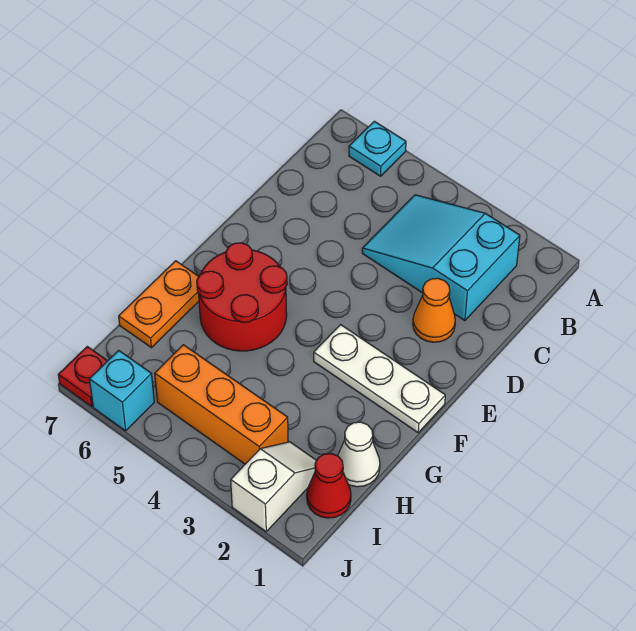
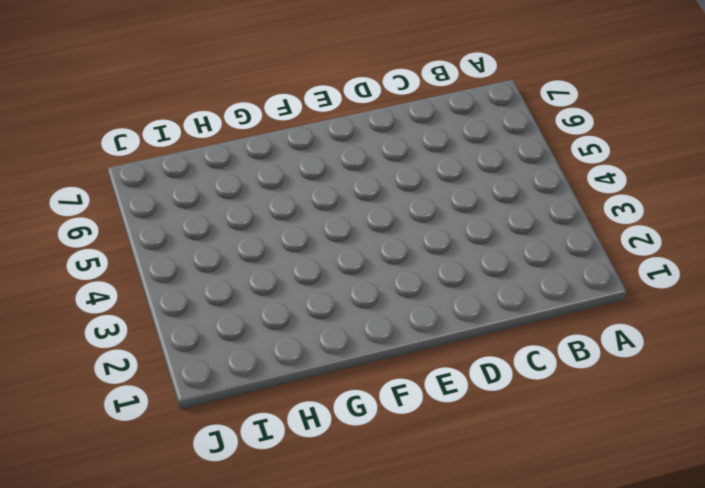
none -> cyan 1x1 plate [349,121,406,176]
none -> cyan 2x3 slope [362,195,520,321]
none -> orange 1x1 cone [413,278,455,342]

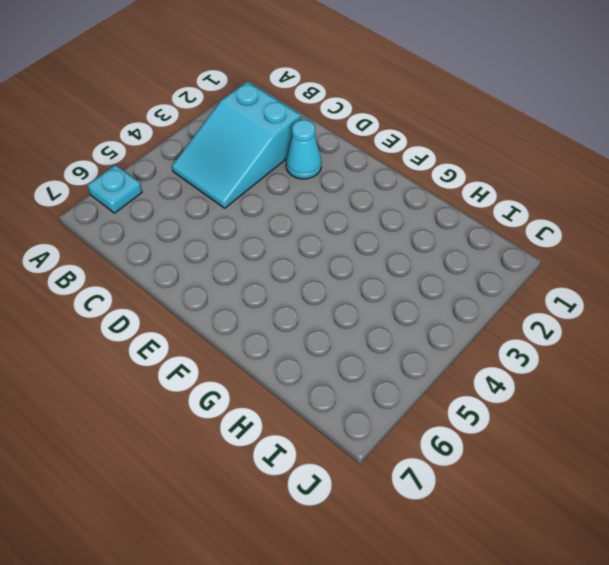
cyan 1x1 cone [286,120,321,179] -> orange 1x1 cone [413,278,455,342]
none -> white 1x3 plate [314,325,445,433]
none -> red 2x2 round brick [197,243,287,351]
none -> orange 1x2 plate [119,261,199,348]

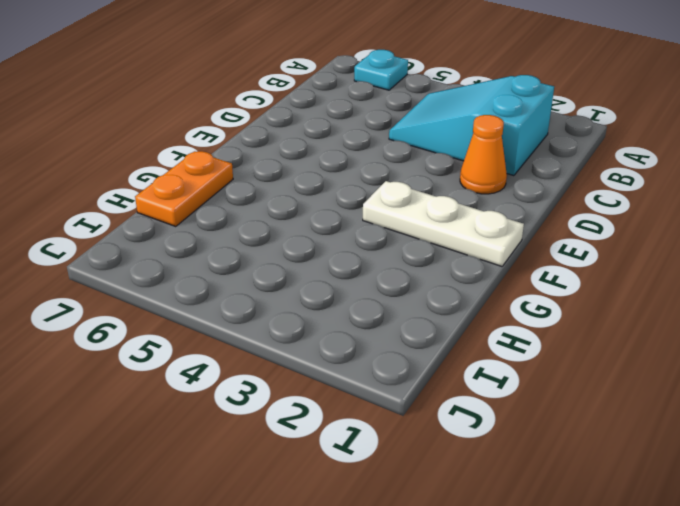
none -> red 2x2 round brick [197,243,287,351]
none -> white 1x1 cone [338,422,380,487]
none -> red 1x1 cone [307,453,351,518]

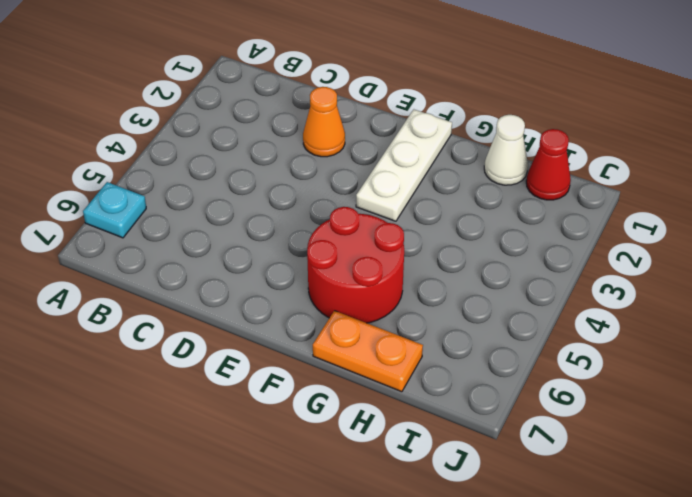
none -> cyan 2x3 slope [362,195,520,321]
none -> white 1x2 slope [231,442,317,532]
none -> orange 1x3 brick [155,345,288,464]

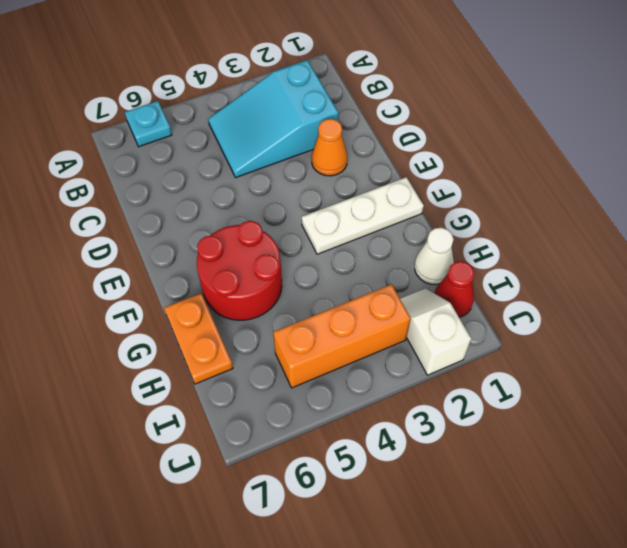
none -> cyan 1x1 brick [90,350,154,431]
none -> red 1x1 plate [58,347,107,406]

